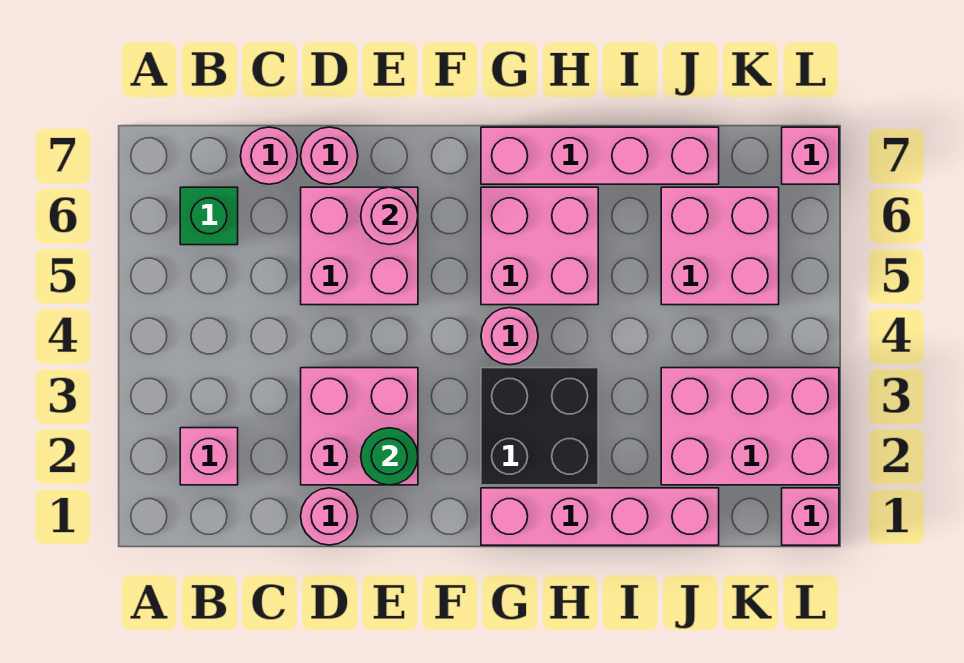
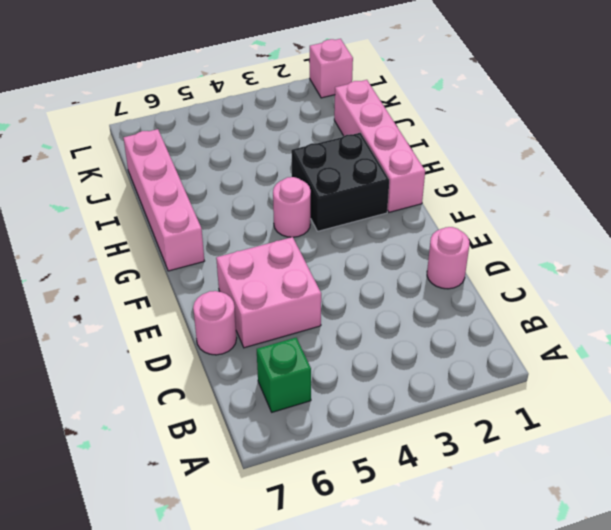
none -> pink 1x1 brick [180,428,238,485]
none -> pink 1x1 round brick [241,127,298,184]
none -> pink 2x2 brick [301,368,418,485]

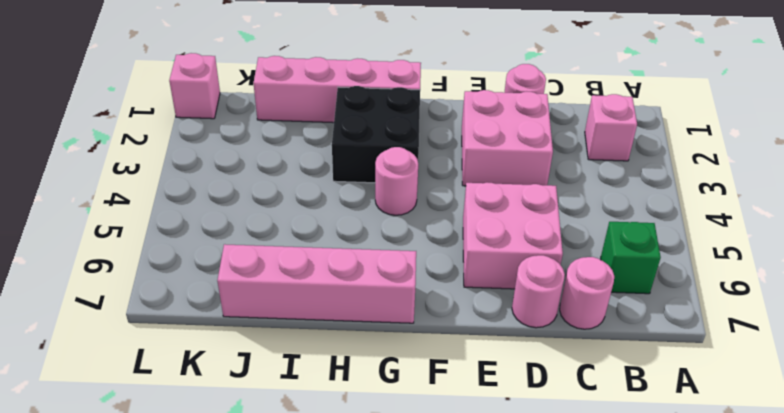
none -> pink 2x2 brick [481,187,598,305]
none -> pink 2x3 brick [661,368,839,485]
none -> pink 2x2 brick [661,187,779,305]

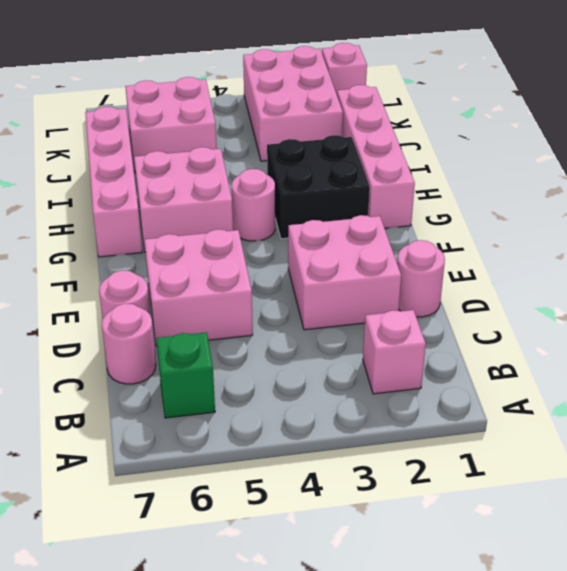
none -> pink 1x1 brick [782,127,839,184]
none -> green 1x1 round brick [361,428,418,485]
none -> pink 1x1 round brick [361,187,418,245]

